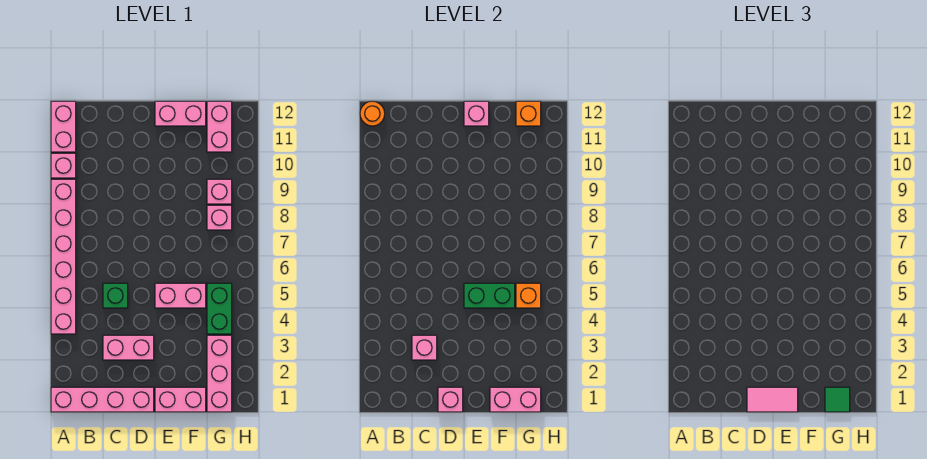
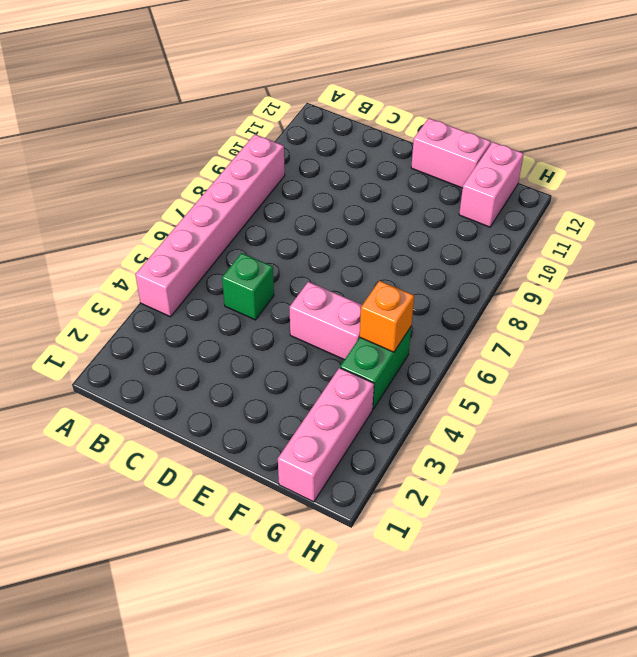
none -> pink 1x4 brick [51,387,154,412]
none -> pink 1x1 brick [51,153,76,178]
none -> pink 1x2 brick [51,101,76,152]

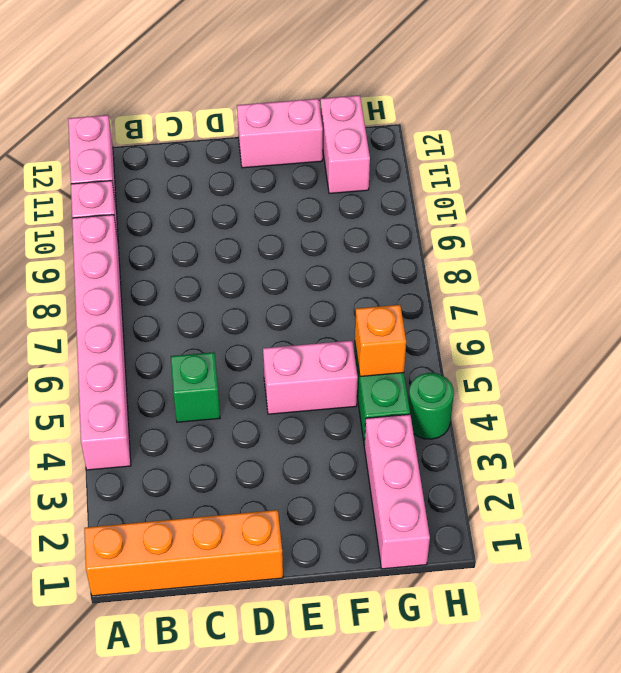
orange 1x4 brick [84,510,283,596] -> pink 1x4 brick [51,387,154,412]
green 1x1 round brick [408,373,454,439] -> none
none -> pink 1x2 brick [103,335,154,360]
none -> pink 1x2 brick [155,387,206,412]
none -> pink 1x1 brick [207,205,232,230]

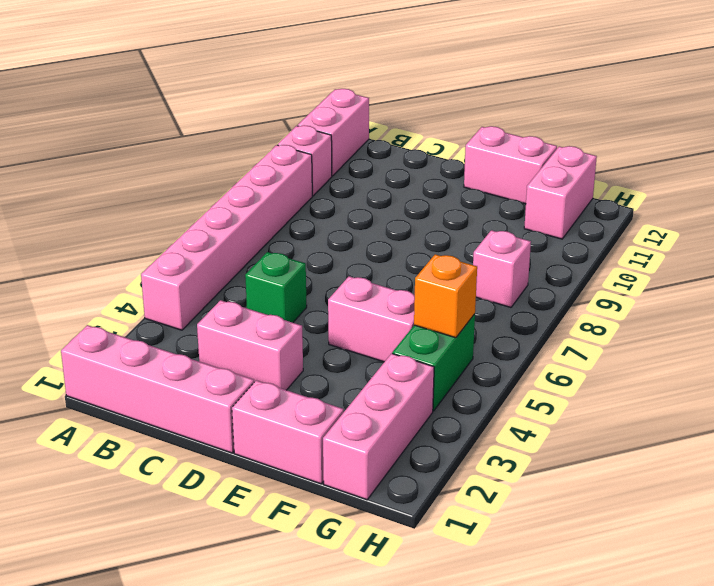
none -> pink 1x1 brick [207,179,232,204]
none -> orange 1x1 round brick [360,101,385,126]
none -> pink 1x1 brick [412,335,437,360]

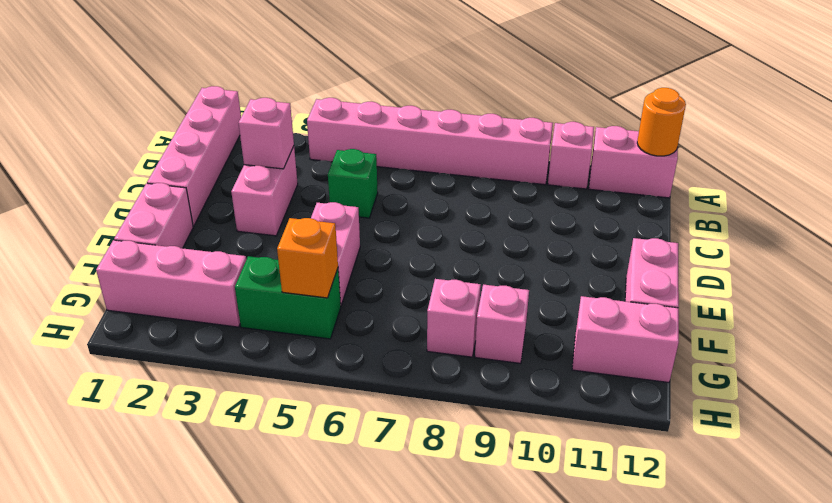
none -> pink 1x1 brick [438,387,463,412]
none -> green 1x2 brick [464,283,515,308]
none -> pink 1x1 brick [464,101,489,126]

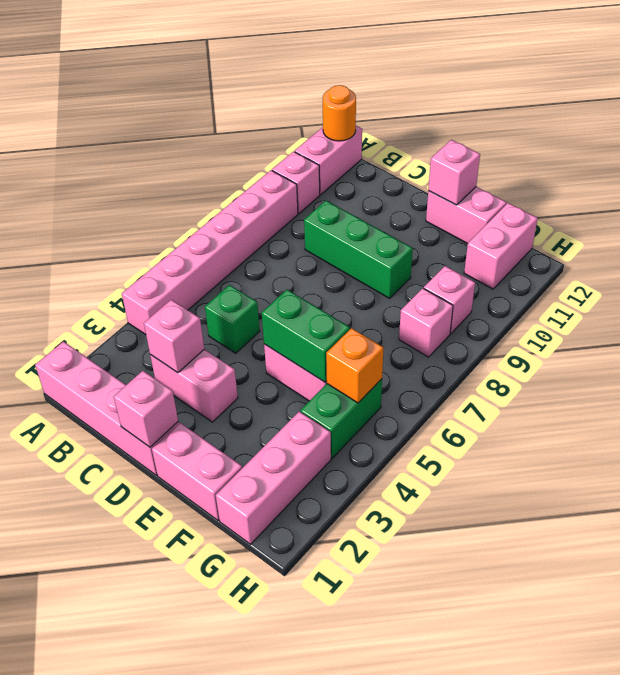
green 1x3 brick [304,201,413,298] -> none
none -> pink 1x2 brick [490,387,541,412]
none -> orange 1x1 brick [516,101,541,126]
none -> pink 1x2 tile [747,387,798,412]

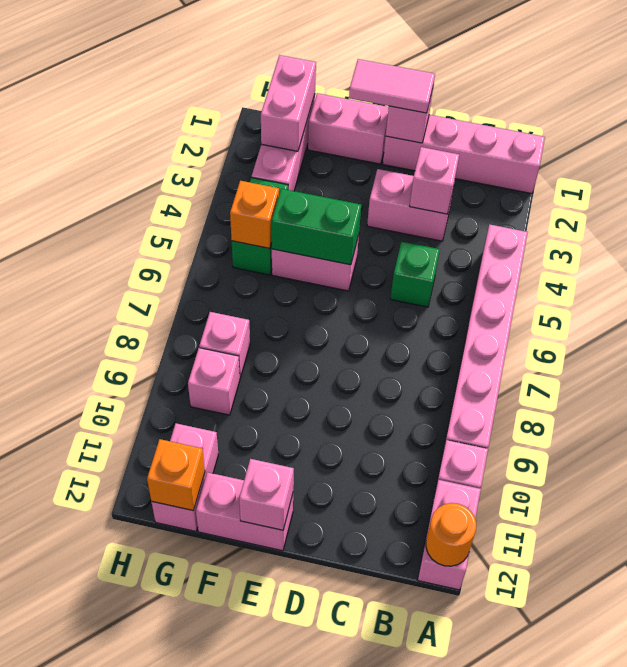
pink 1x2 brick [261,55,316,151] -> pink 1x2 brick turned to [490,387,541,412]
none -> green 1x1 tile [825,387,850,412]

